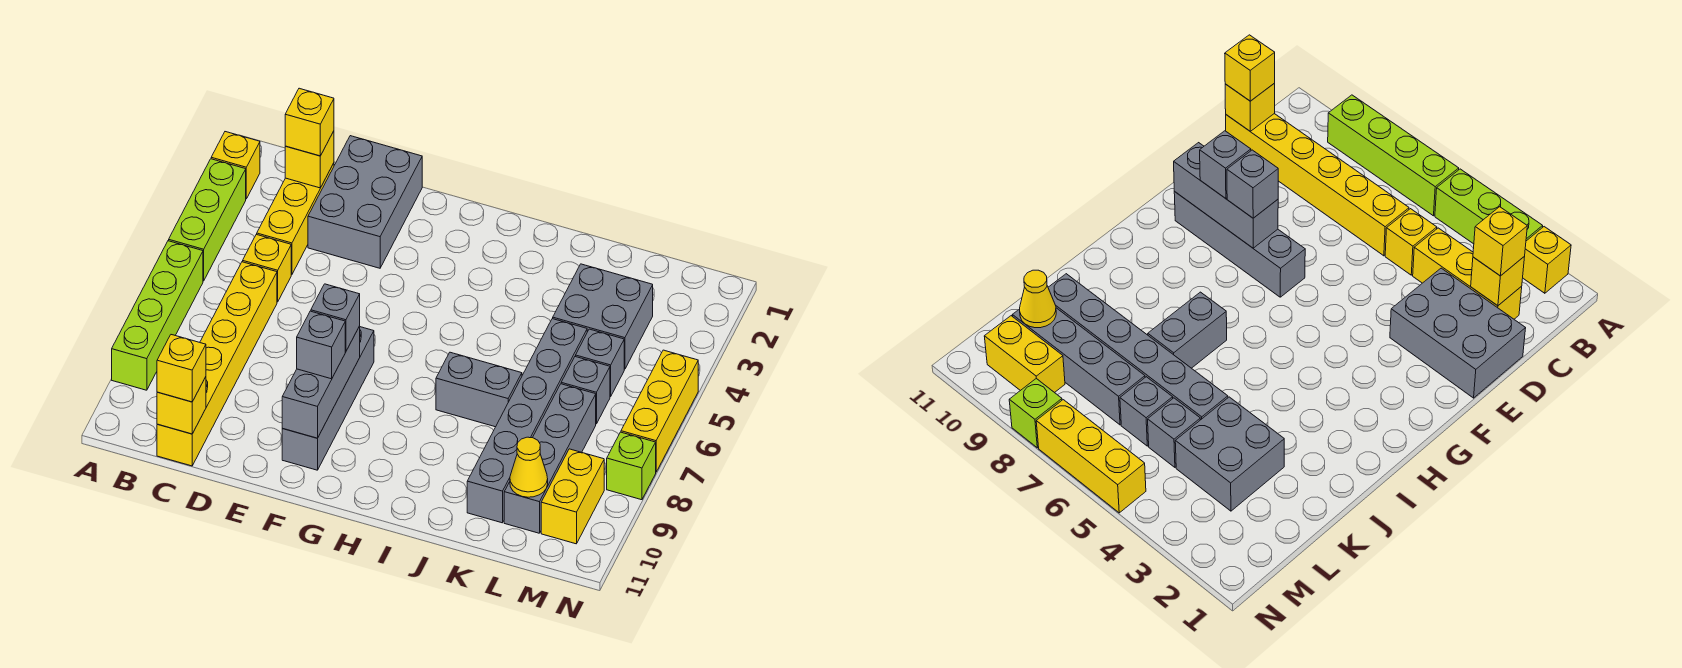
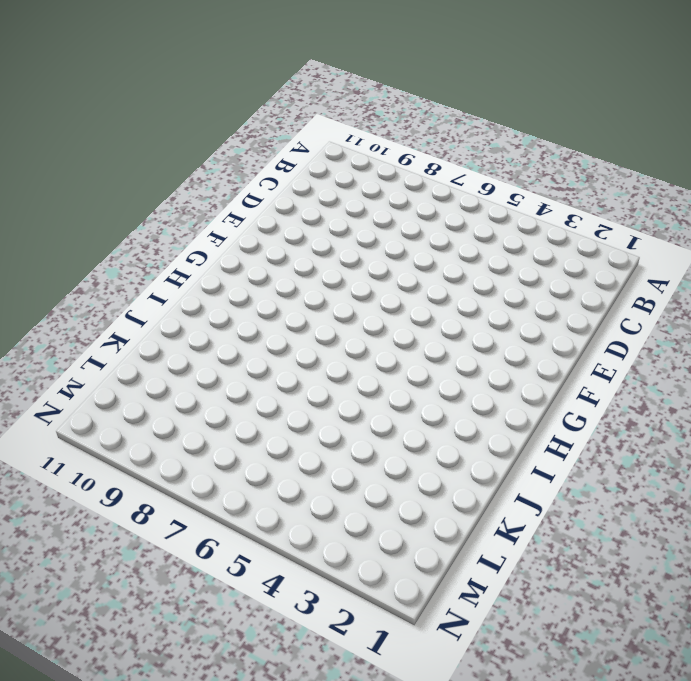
none -> yellow 1x1 brick [211,132,260,199]
none -> lime 1x3 brick [169,159,246,281]
none -> lime 1x4 brick [112,241,203,390]

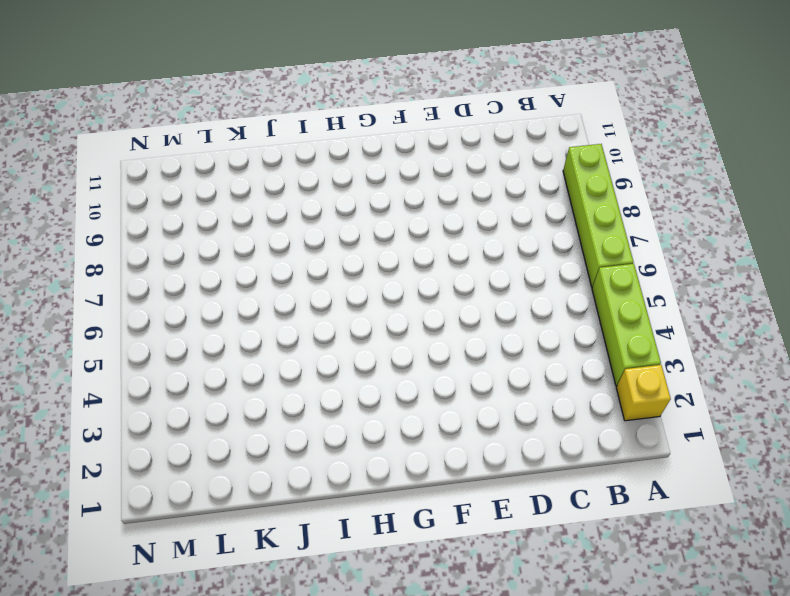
none -> yellow 1x3 brick [257,163,334,275]
none -> yellow 1x1 brick [243,234,291,302]
none -> yellow 1x6 brick [157,262,277,466]

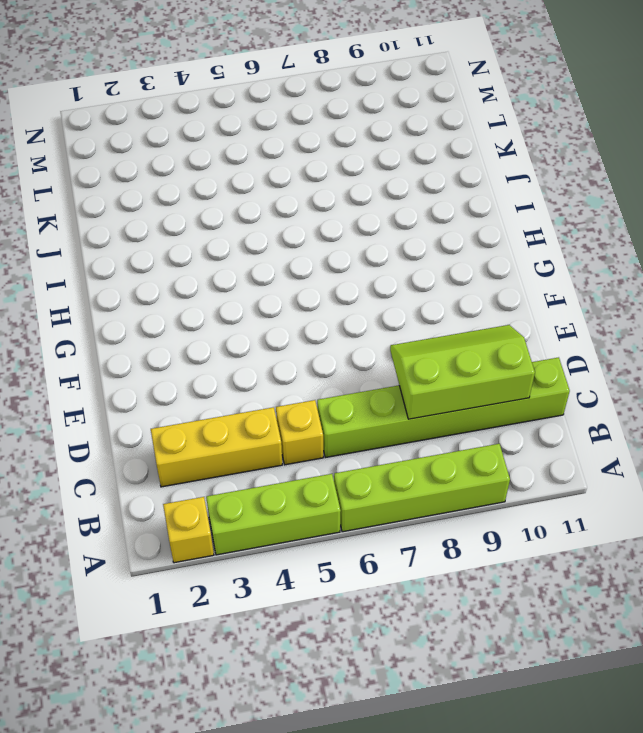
lime 1x6 brick [317,357,570,458] -> yellow 1x6 brick [157,262,277,466]
lime 2x3 slope [390,325,535,419] -> none
none -> grey 2x3 brick [308,136,422,268]
none -> grey 1x4 brick [282,327,374,470]
none -> grey 1x2 brick [436,352,522,427]

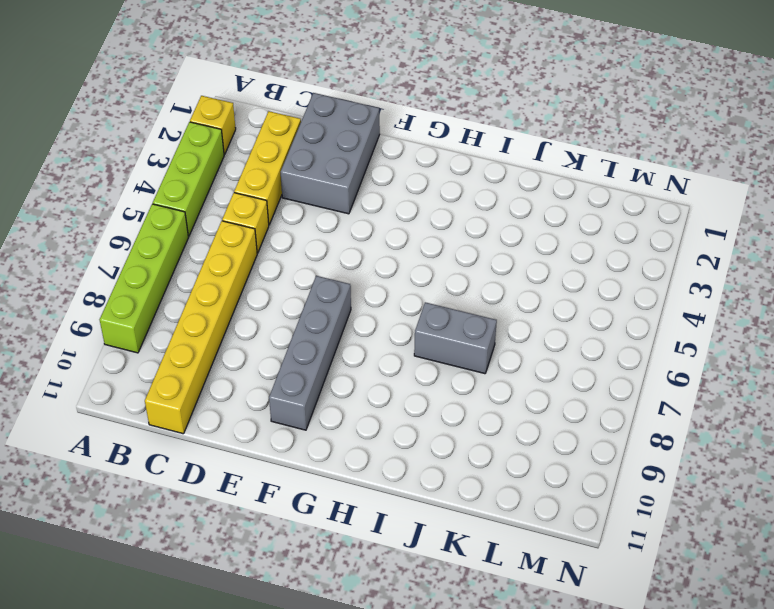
none -> grey 2x2 brick [553,264,653,369]
none -> grey 1x6 brick [467,319,587,523]
none -> grey 1x1 brick [576,329,624,397]

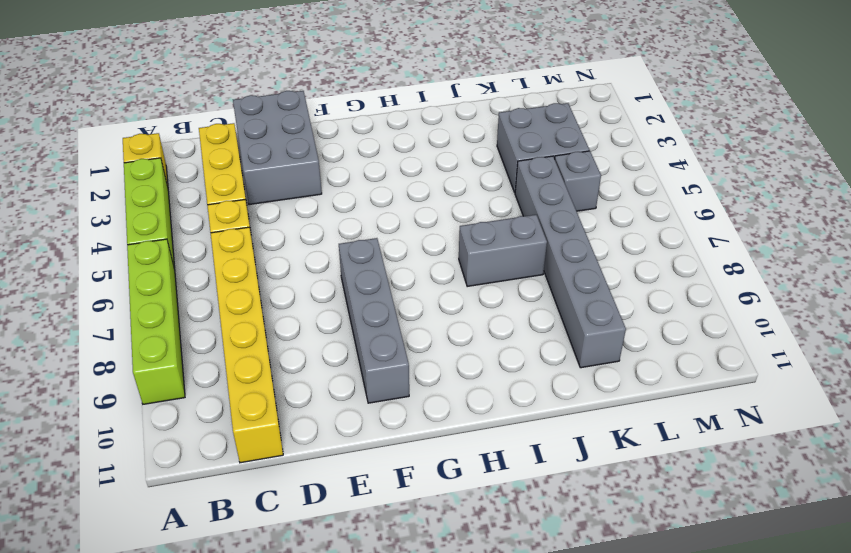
none -> grey 1x1 brick [561,356,610,424]
none -> grey 1x4 brick [504,384,596,533]
none -> yellow 1x2 brick [541,449,604,544]

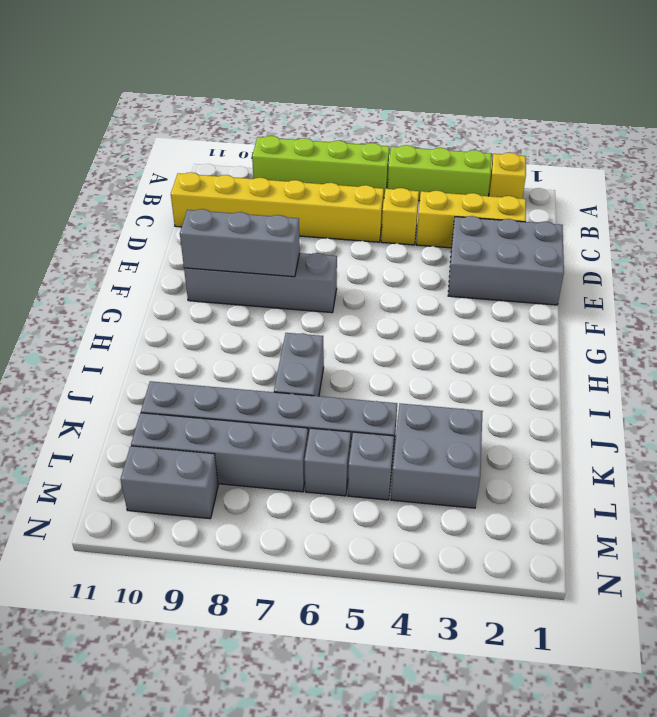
grey 1x2 brick [120,446,218,519] -> yellow 1x2 brick [541,449,604,544]
none -> yellow 1x3 brick [621,350,698,472]
none -> lime 1x1 brick [607,432,656,500]
none -> yellow 1x1 brick [285,131,334,188]

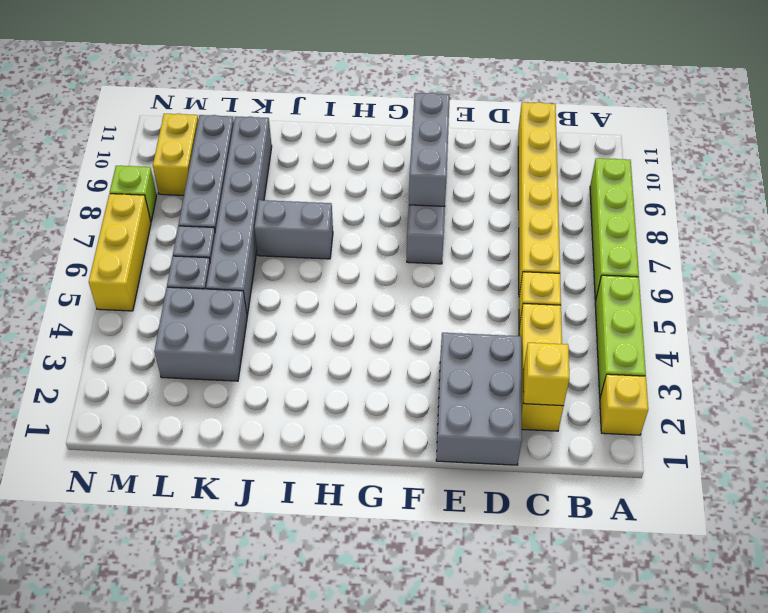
none -> yellow 1x1 brick [157,377,206,434]
none -> yellow 1x1 cone [510,437,548,497]
none -> yellow 1x1 brick [285,88,334,156]

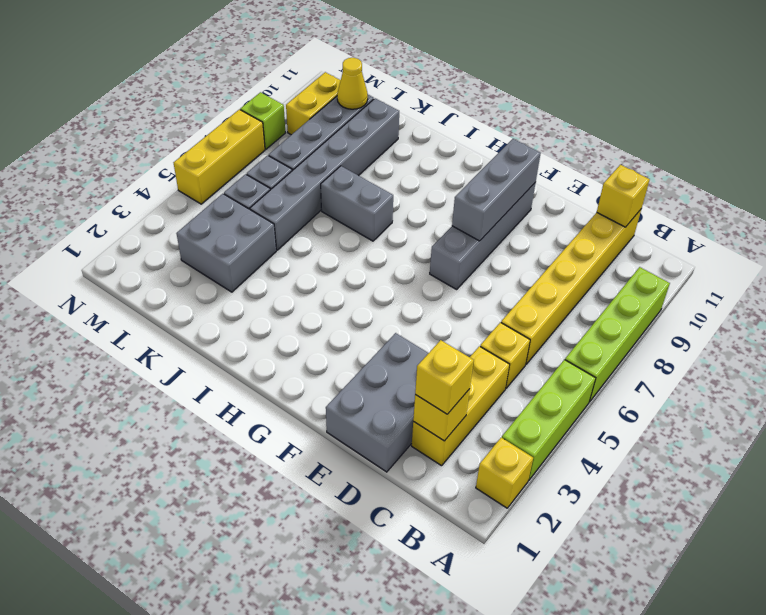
none -> yellow 1x1 brick [157,335,206,402]
none -> grey 1x1 brick [311,284,360,351]
none -> grey 1x1 brick [297,311,345,379]

